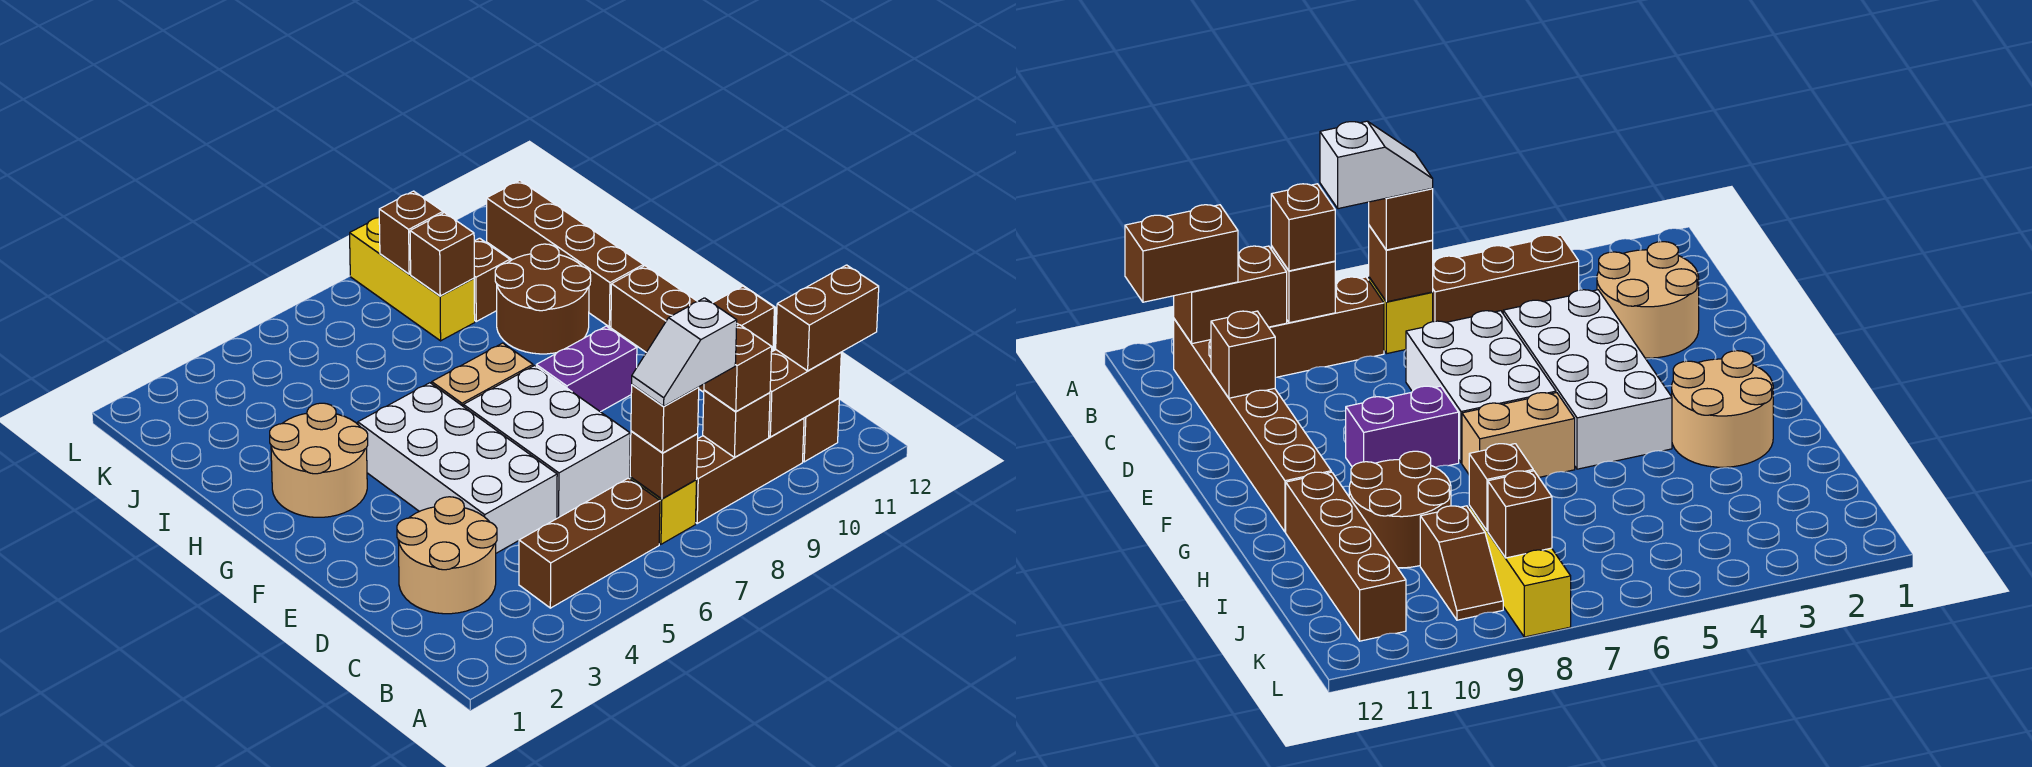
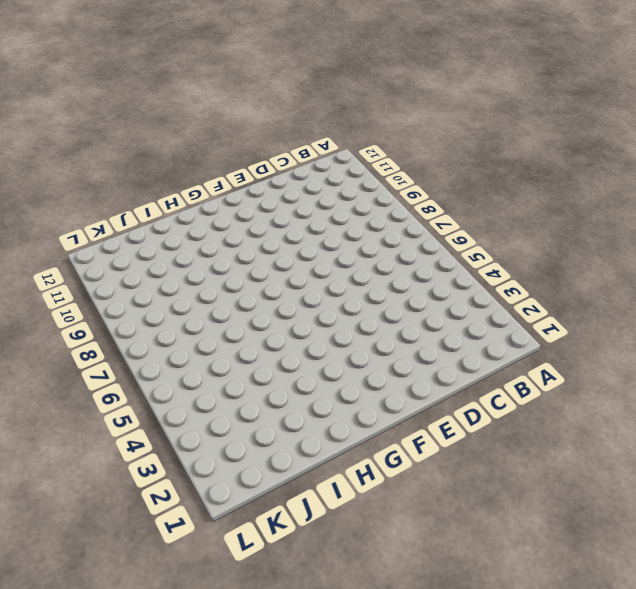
none -> brown 1x3 brick [519,478,660,608]
none -> yellow 1x1 brick [630,477,697,544]
none -> brown 1x3 brick [696,418,804,523]

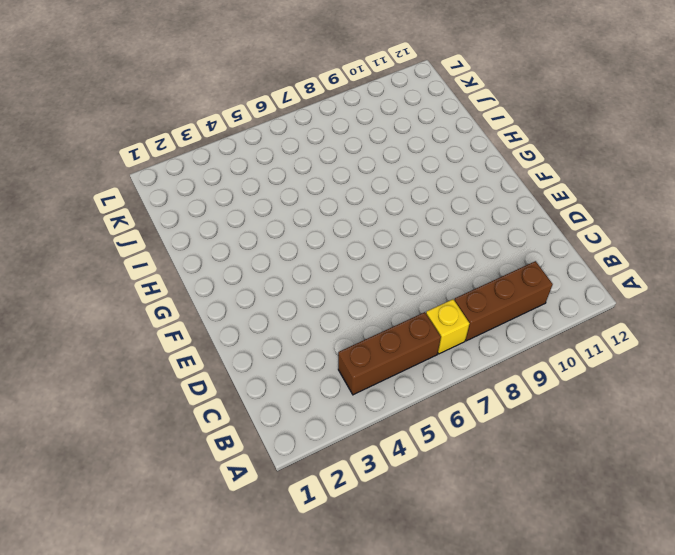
none -> brown 1x6 brick [611,266,839,462]
none -> tan 2x2 round brick [397,497,497,614]
none -> white 2x4 brick [358,383,557,553]

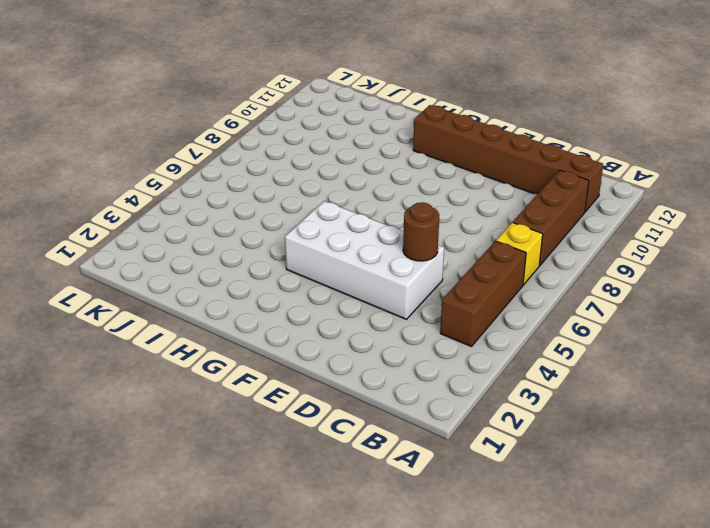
brown 1x1 round brick [403,202,439,261] -> none
none -> tan 2x2 round brick [397,497,497,614]
none -> white 2x3 brick [464,366,630,518]
none -> purple 1x2 brick [536,326,637,412]

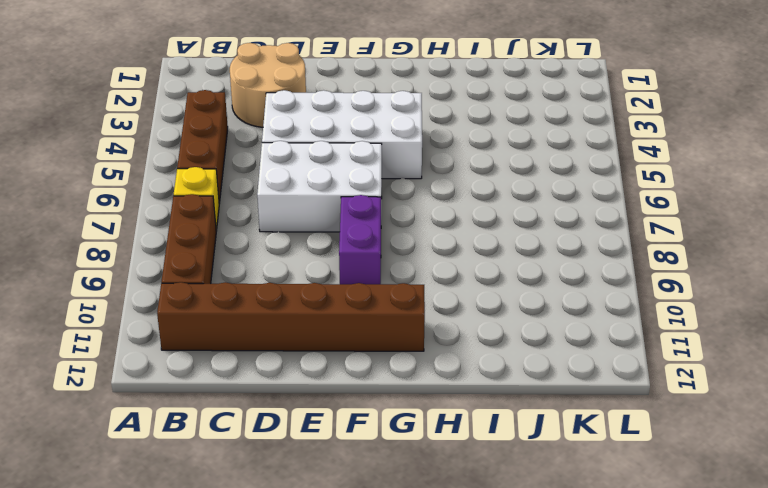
none -> tan 2x2 round brick [270,403,368,517]
none -> tan 1x2 brick [432,343,533,407]
none -> brown 2x2 round brick [495,244,591,354]

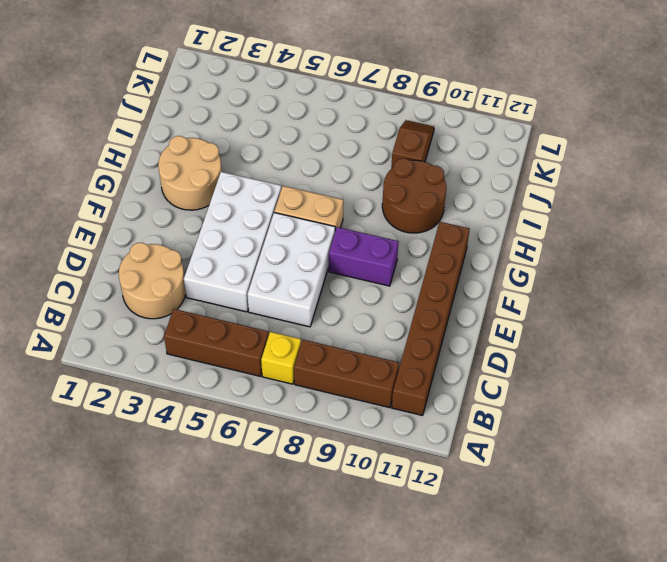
none -> brown 1x4 brick [487,181,643,327]
none -> yellow 1x3 brick [350,218,475,341]
none -> brown 1x1 brick [630,431,698,499]

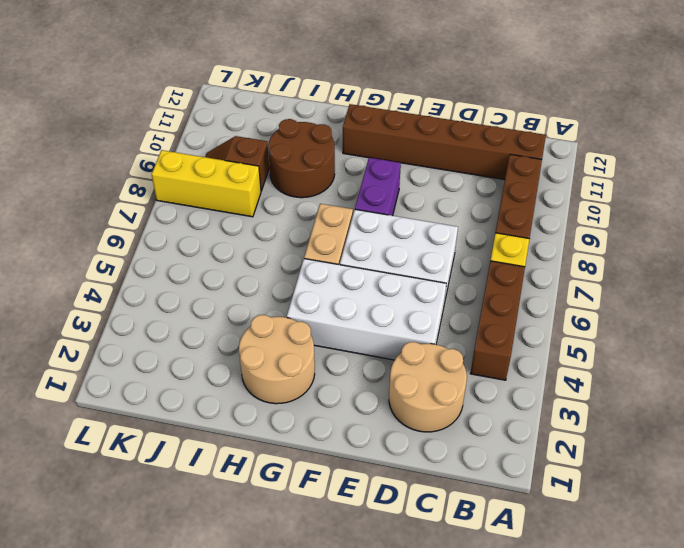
none -> brown 1x4 brick [487,181,643,327]
none -> brown 1x1 brick [630,431,698,499]
none -> brown 1x1 brick [703,390,770,457]

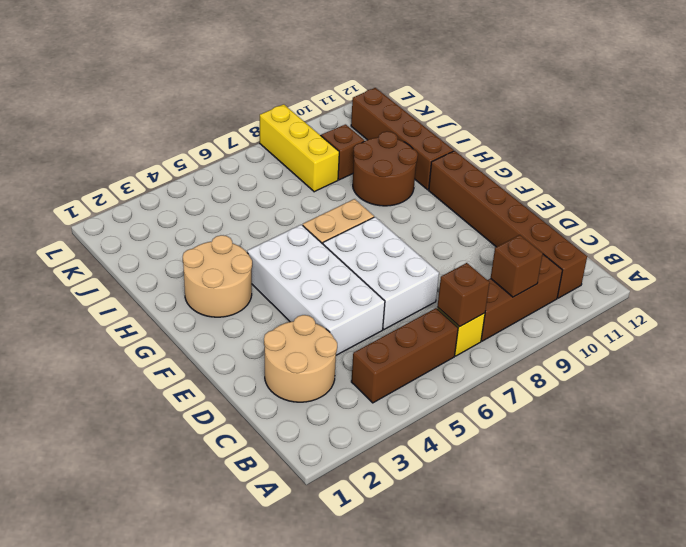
none -> purple 1x2 brick [536,326,637,412]
none -> brown 1x2 brick [769,350,841,437]
none -> brown 1x1 brick [713,286,774,352]

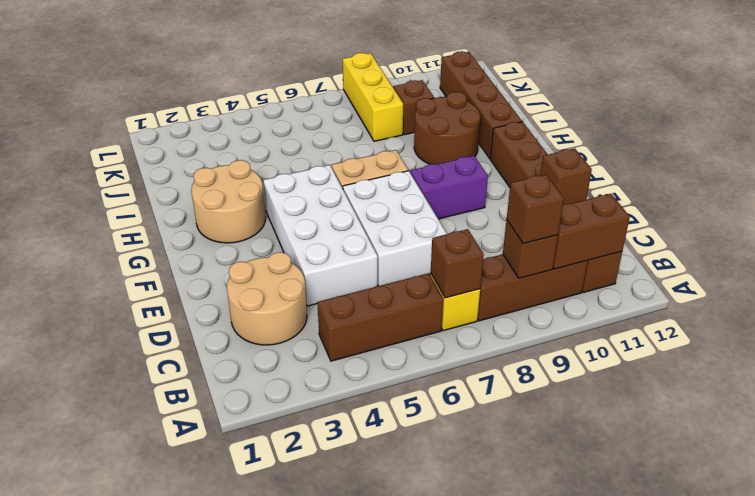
none -> brown 1x1 brick [410,213,474,296]
none -> brown 1x1 brick [379,191,443,274]
none -> brown 1x1 brick [631,385,699,453]

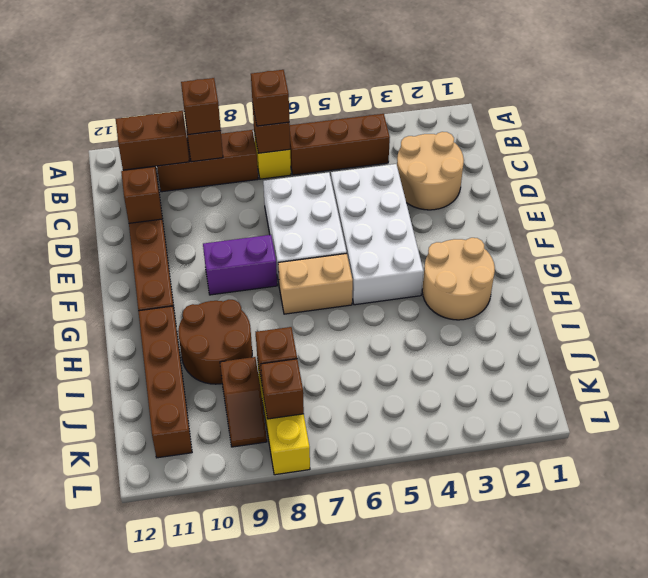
none -> brown 1x2 brick [776,265,879,371]
none -> white 1x2 slope [632,298,737,406]

